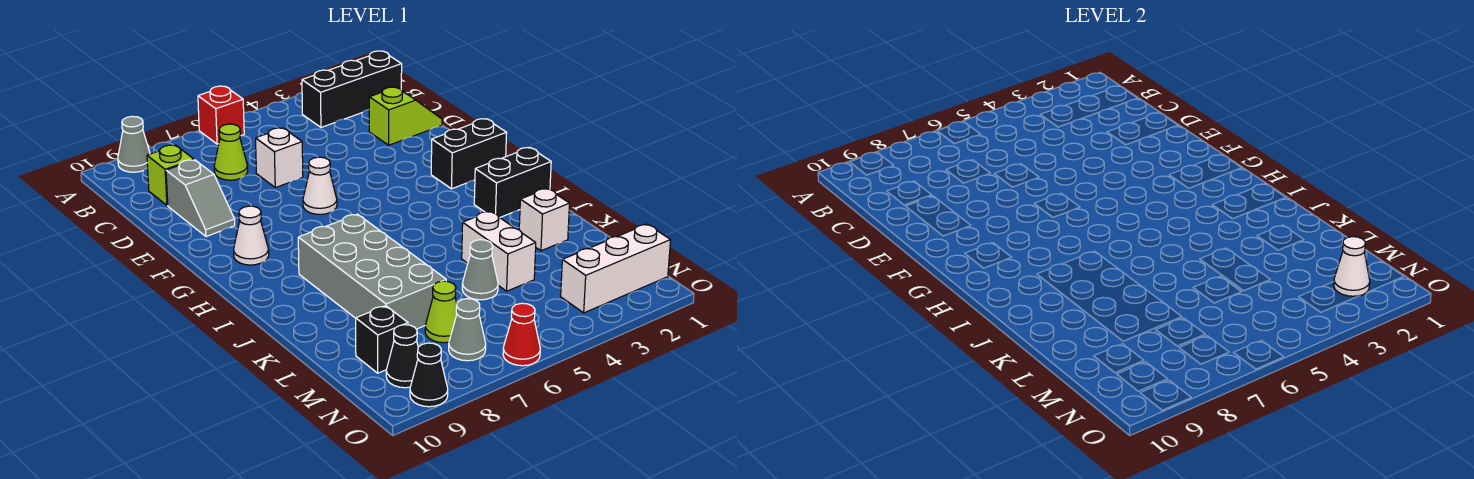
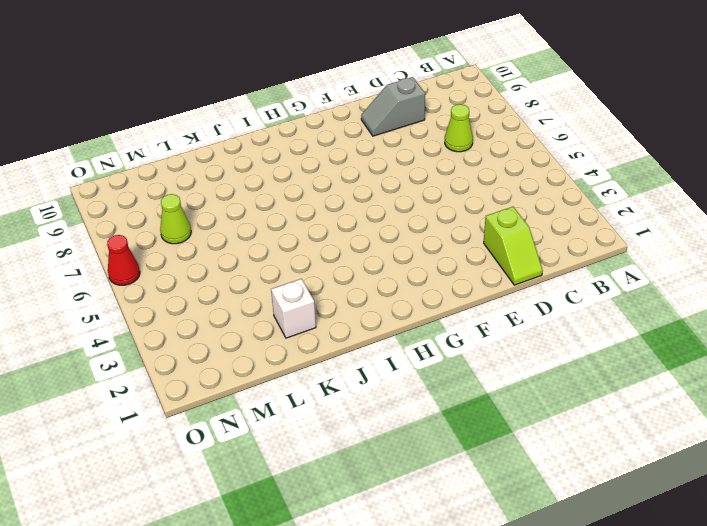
none -> red 1x1 brick [198,86,244,144]
none -> grey 1x1 cone [118,116,150,172]
none -> black 1x3 brick [302,51,402,127]

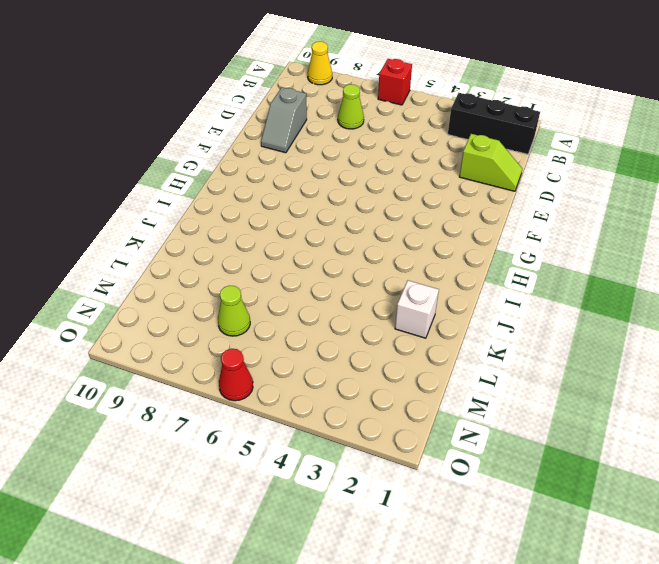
yellow 1x1 cone [308,42,332,85] -> grey 1x1 cone [118,116,150,172]
none -> lime 1x1 brick [147,145,194,205]
none -> white 1x1 brick [256,128,303,188]
none -> white 1x1 cone [303,157,337,214]

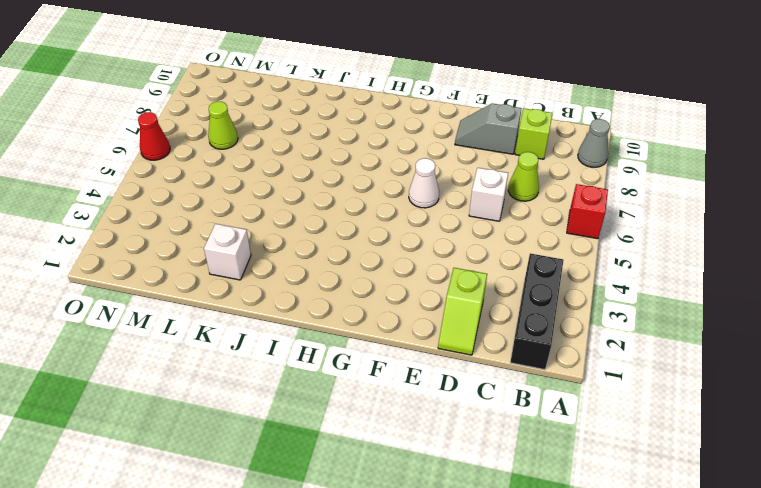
none -> black 1x2 brick [431,119,507,189]
none -> white 1x1 cone [234,206,269,265]
none -> black 1x2 brick [474,148,551,217]

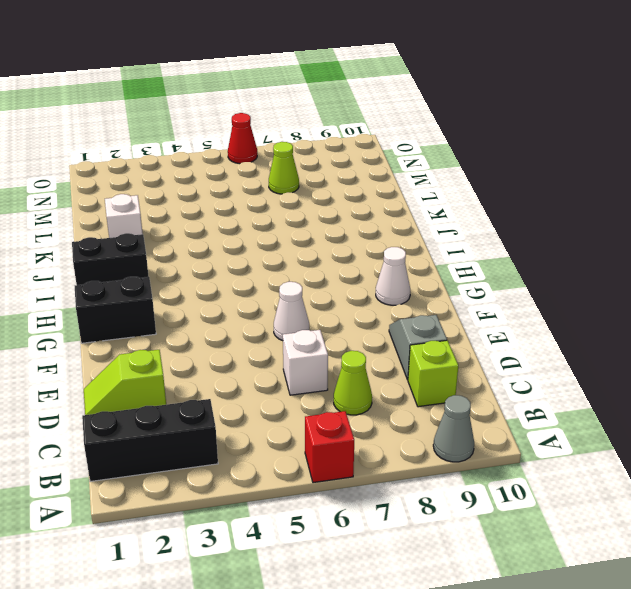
none -> grey 2x4 brick [298,214,446,329]
none -> white 1x2 brick [462,211,536,291]
none -> grey 1x1 cone [462,240,498,300]

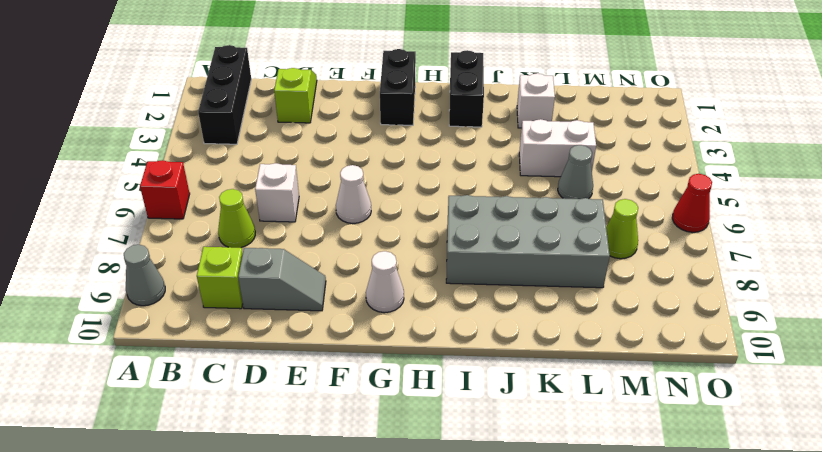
none -> black 1x1 brick [356,306,408,373]
none -> white 1x3 brick [561,224,671,313]
none -> grey 1x1 cone [449,299,486,361]

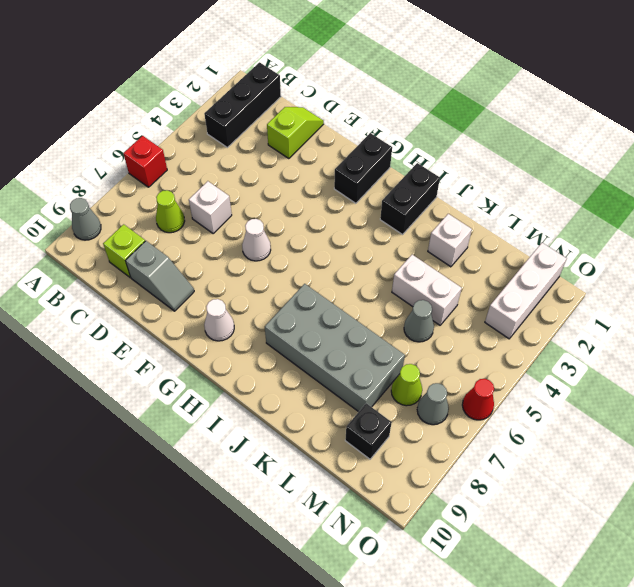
none -> black 1x1 cone [386,325,418,388]
none -> black 1x1 cone [410,343,448,407]
none -> white 1x1 cone [1334,237,1370,296]

